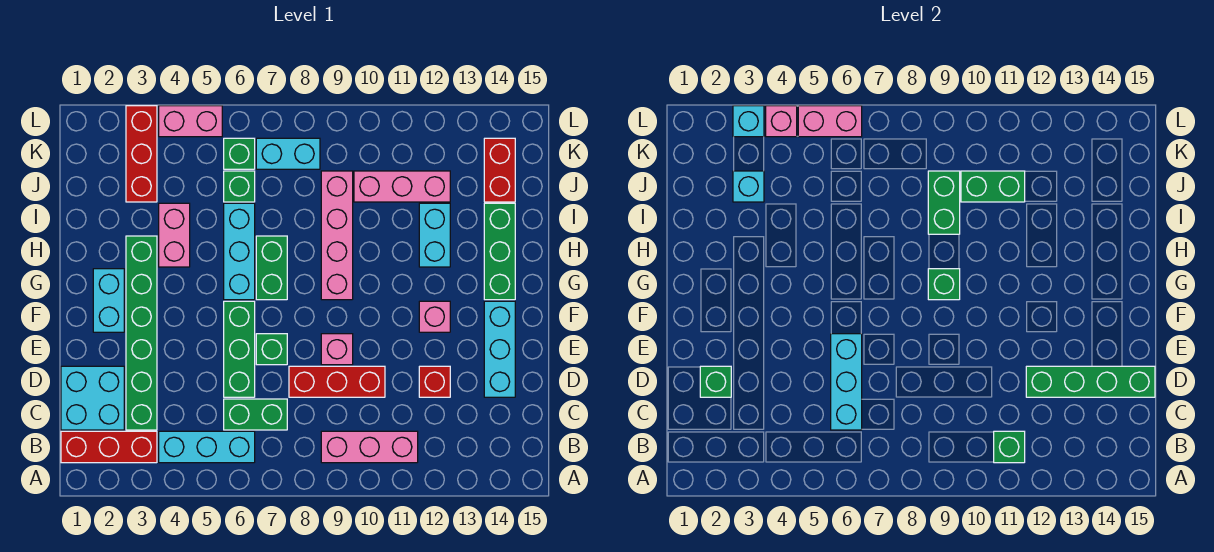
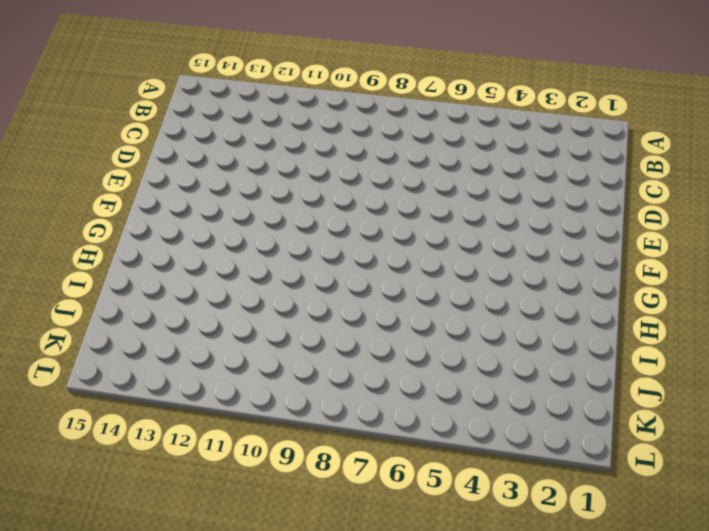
none -> red 1x3 brick [61,431,157,463]
none -> cyan 1x3 brick [159,431,255,463]
none -> pink 1x3 brick [321,431,418,463]
none -> cyan 2x2 brick [61,366,124,430]

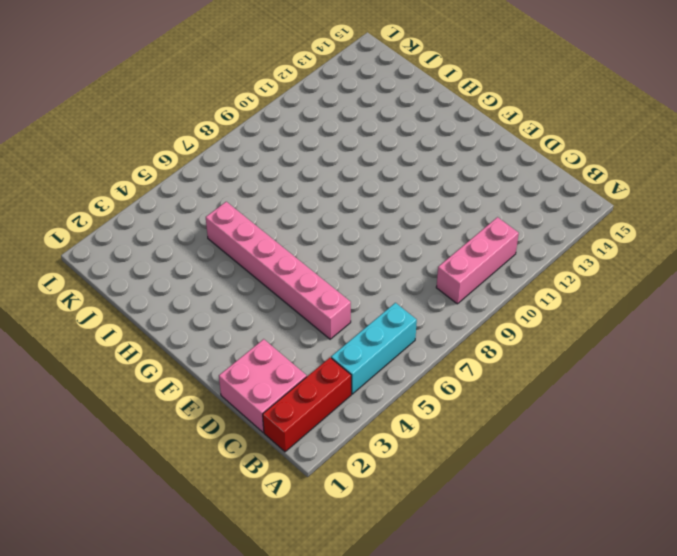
pink 2x2 brick [219,339,307,432] -> cyan 2x2 brick [61,366,124,430]
pink 1x6 brick [206,202,351,339] -> none
none -> green 1x6 brick [126,236,157,430]
none -> green 1x2 brick [224,399,287,430]
none -> green 1x3 brick [224,301,255,397]
none -> red 1x3 brick [289,366,385,397]

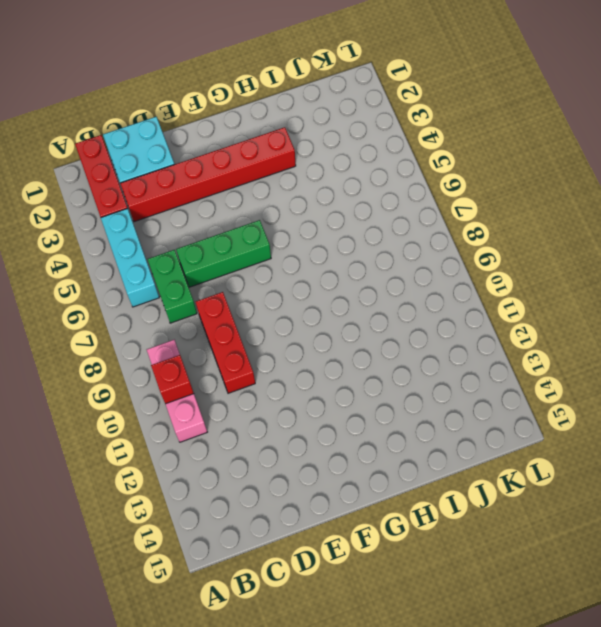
red 1x1 brick [151,355,194,404] -> red 1x1 brick moved to [419,366,450,397]
red 1x6 brick [120,127,296,222] -> green 1x6 brick [126,236,157,430]
none -> cyan 1x3 brick [484,301,515,397]
none -> green 1x1 brick [256,334,287,365]
none -> pink 1x1 brick [321,334,353,365]
none -> cyan 1x2 brick [93,269,124,332]

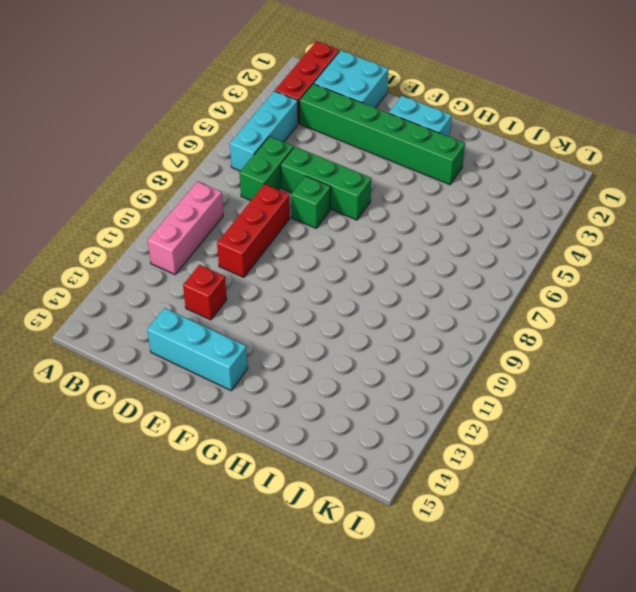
none -> pink 1x1 brick [321,334,353,365]
none -> pink 1x1 brick [419,301,450,332]
none -> cyan 1x3 brick [224,203,255,300]
none -> green 1x2 brick [256,236,287,300]

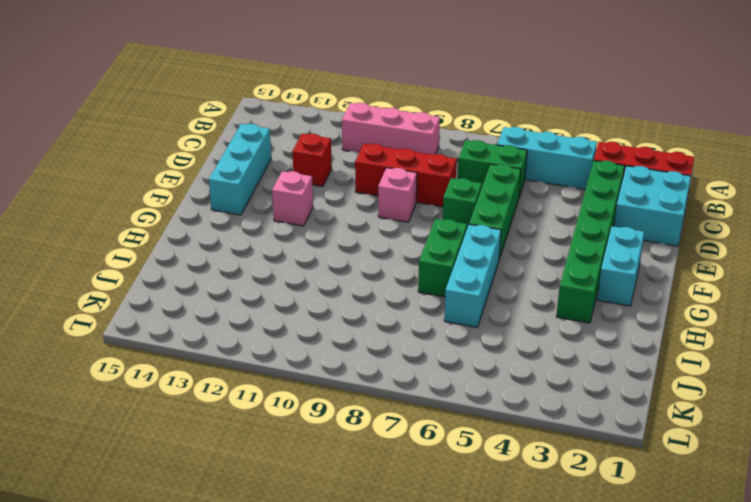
none -> pink 1x4 brick [321,171,353,300]
none -> green 1x3 brick [484,203,515,300]
none -> pink 1x2 brick [159,203,190,267]
none -> cyan 1x2 brick [419,203,450,267]

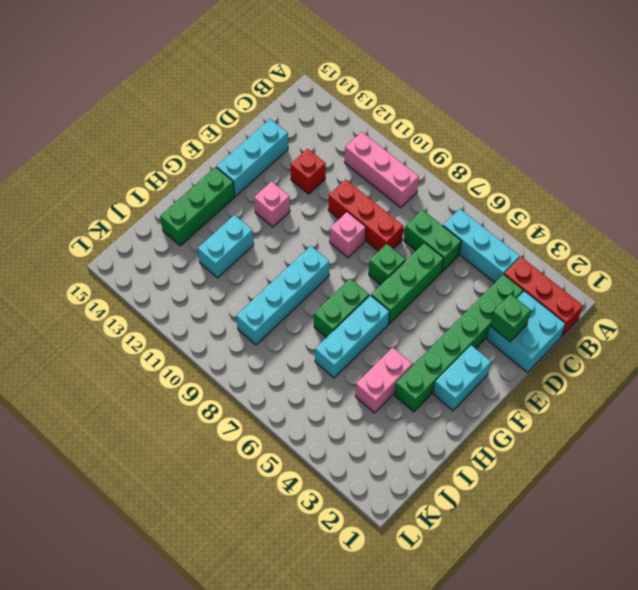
cyan 1x4 brick [236,246,329,345] -> pink 1x4 brick [321,171,353,300]
none -> red 1x3 brick [126,106,157,202]
none -> green 1x1 brick [224,171,255,202]
none -> pink 1x3 brick [354,171,450,202]
none -> red 1x2 brick [484,138,515,202]

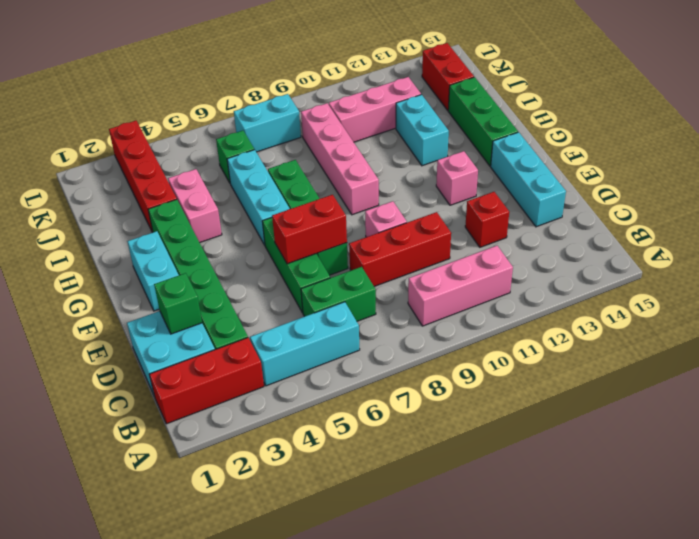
red 1x2 brick [272,195,347,264] -> cyan 1x3 brick [831,334,862,430]
red 1x4 brick [109,121,177,233] -> red 1x3 brick [126,106,157,202]
none -> green 1x1 brick [224,138,255,169]
none -> pink 1x2 brick [159,106,222,137]
none -> green 1x1 brick [994,431,1025,463]
none -> green 1x4 brick [1026,366,1155,397]

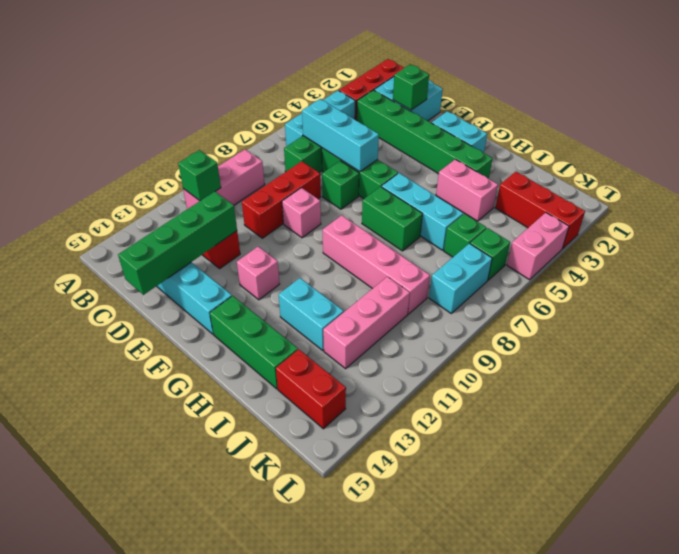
none -> green 1x1 brick [928,269,960,300]
none -> green 1x2 brick [928,171,960,234]
none -> cyan 1x1 brick [733,171,764,202]
none -> green 1x2 brick [961,171,1025,202]

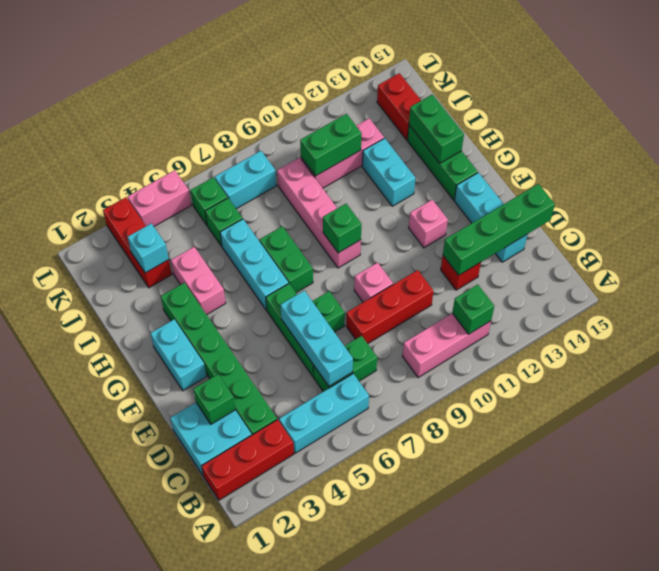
green 1x2 brick [409,94,464,163] -> green 1x2 brick moved to [928,171,960,234]
none -> cyan 1x1 brick [733,106,764,137]
none -> pink 1x1 brick [766,106,797,137]
none -> pink 1x2 brick [798,106,862,137]

